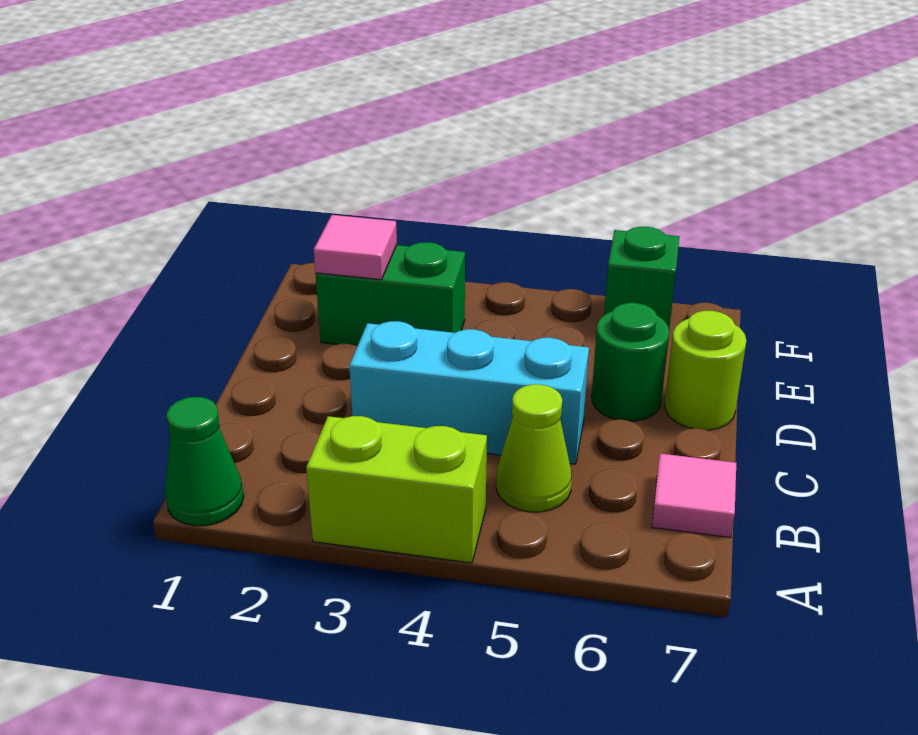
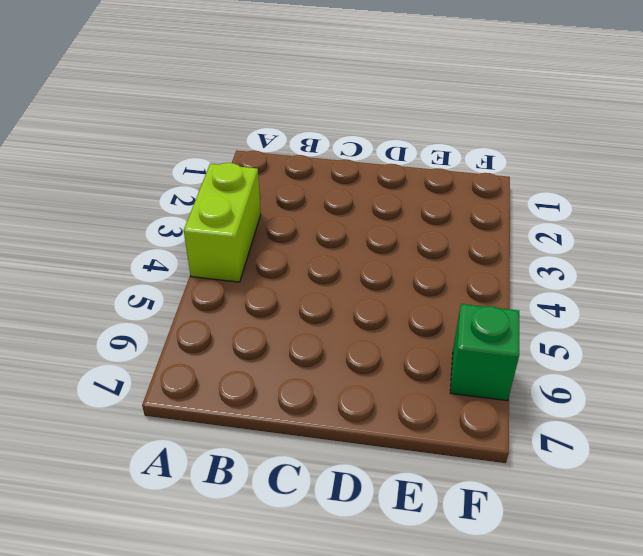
none -> green 1x1 cone [165,397,244,526]
none -> lime 1x1 cone [496,384,572,512]

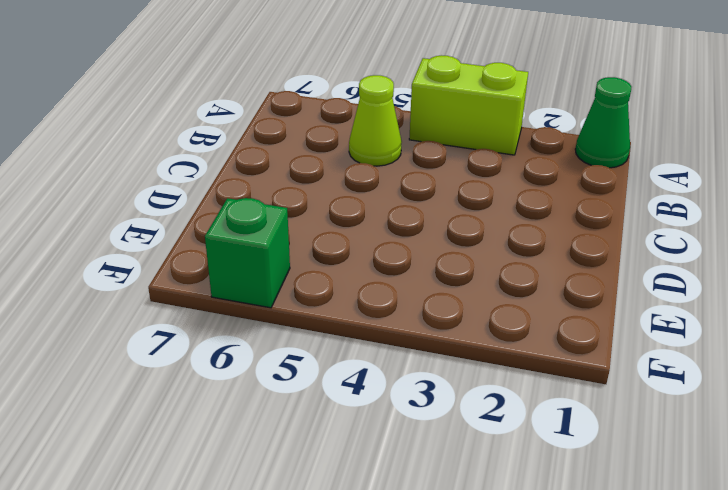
none -> pink 1x1 tile [652,454,736,538]
none -> cyan 1x3 brick [349,321,589,464]

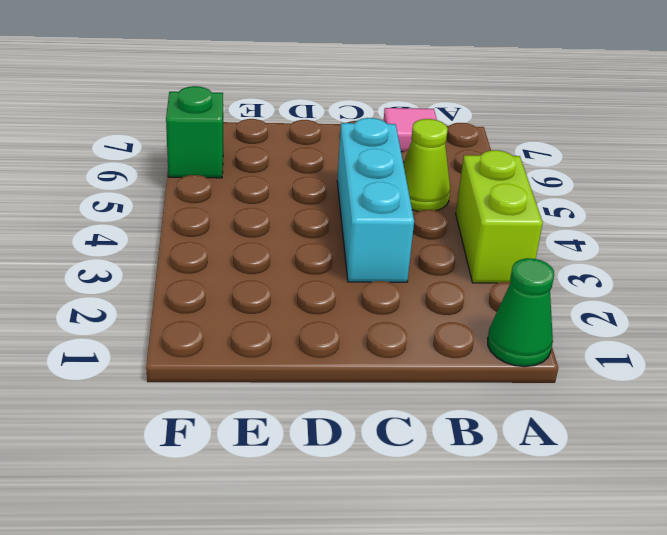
none -> green 1x1 round brick [592,303,669,421]
none -> lime 1x1 round brick [665,311,746,430]

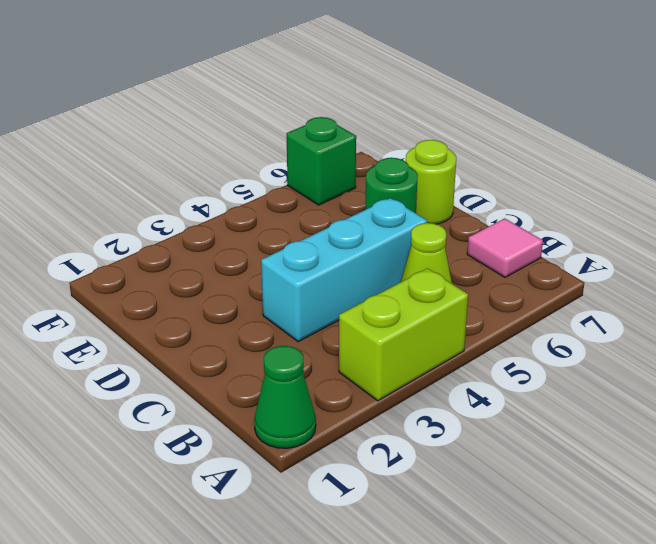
none -> green 1x2 brick [316,242,465,346]
none -> pink 1x1 tile [314,215,397,280]

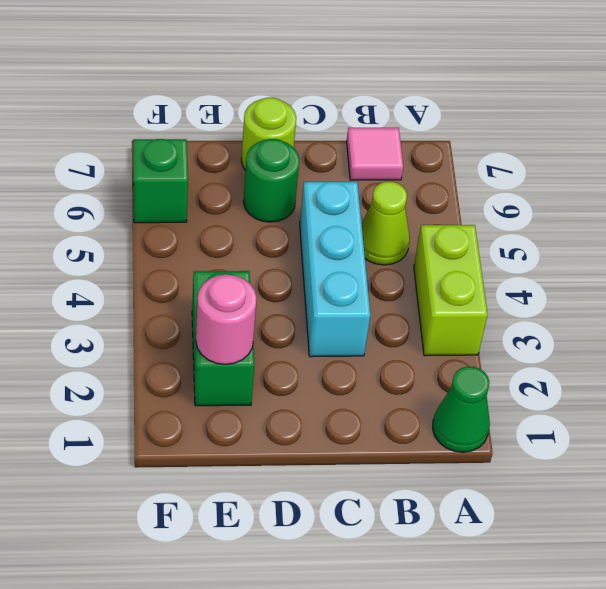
pink 1x1 round brick [196,274,257,364] -> pink 1x1 tile [314,215,397,280]

